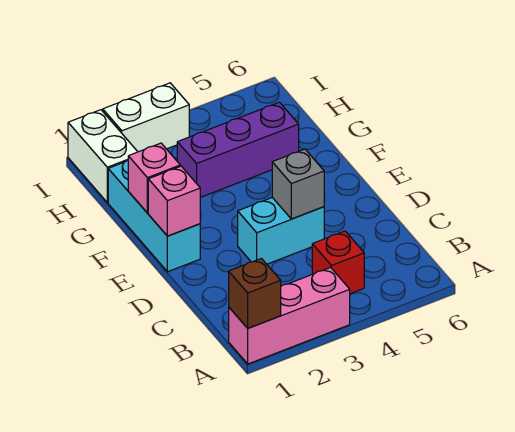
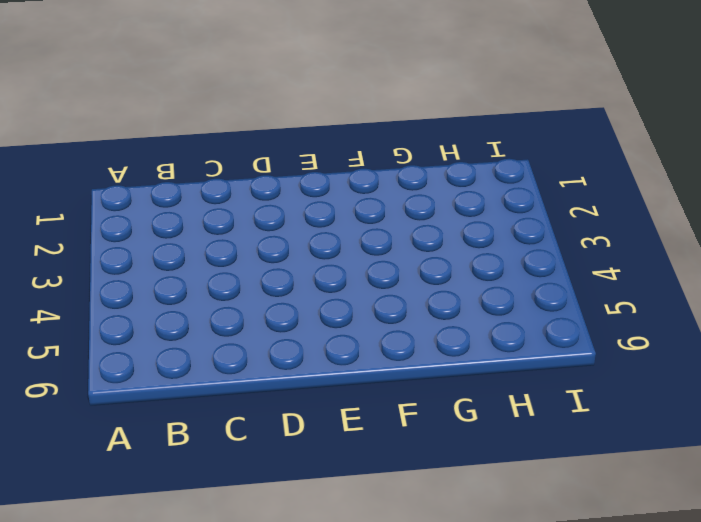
none -> pink 1x3 brick [229,268,350,364]
none -> red 1x1 brick [312,231,364,294]

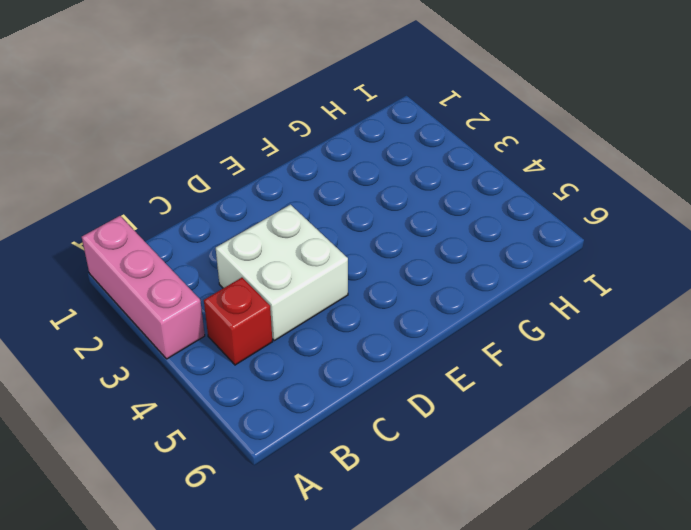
white 2x2 brick [216,205,348,341] -> cyan 1x2 brick [238,198,324,264]
none -> cyan 1x3 brick [108,160,200,272]
none -> purple 1x3 brick [177,102,299,197]

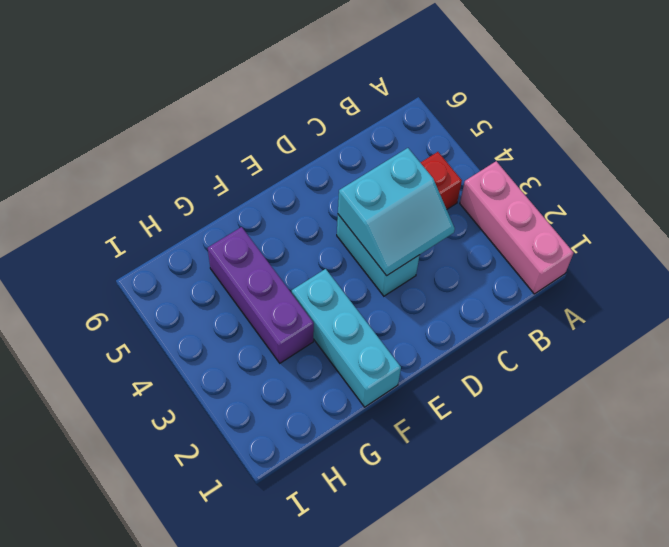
cyan 2x2 slope [338,148,455,276] -> grey 1x1 brick [272,149,324,219]
cyan 1x3 brick [292,269,401,407] -> cyan 1x3 brick turned to [108,160,200,272]
none -> white 1x2 brick [68,110,138,203]
none -> white 1x2 brick [103,83,189,152]

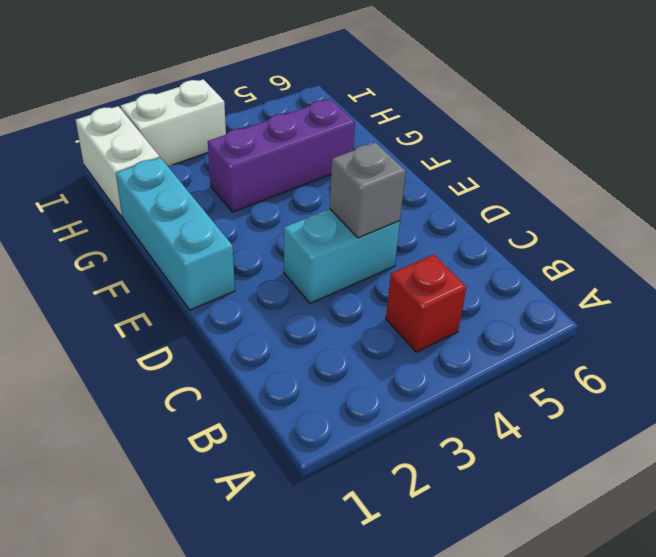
none -> pink 1x3 brick [229,268,350,364]
none -> brown 1x1 brick [229,259,281,328]

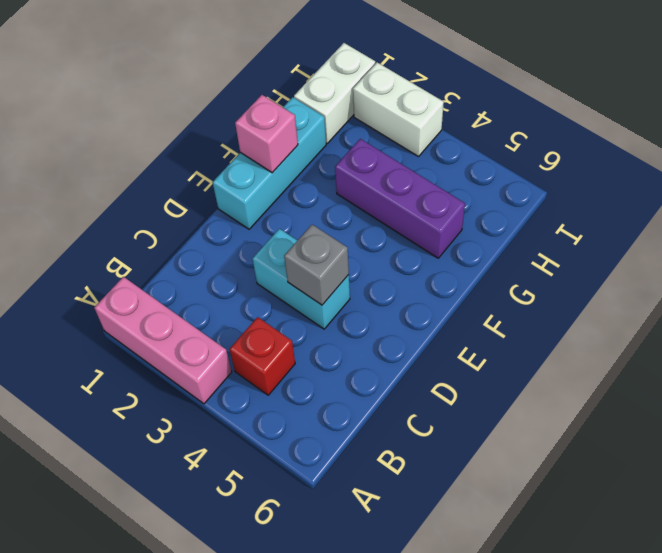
none -> brown 1x1 brick [229,259,281,328]
none -> pink 1x1 brick [148,166,200,236]

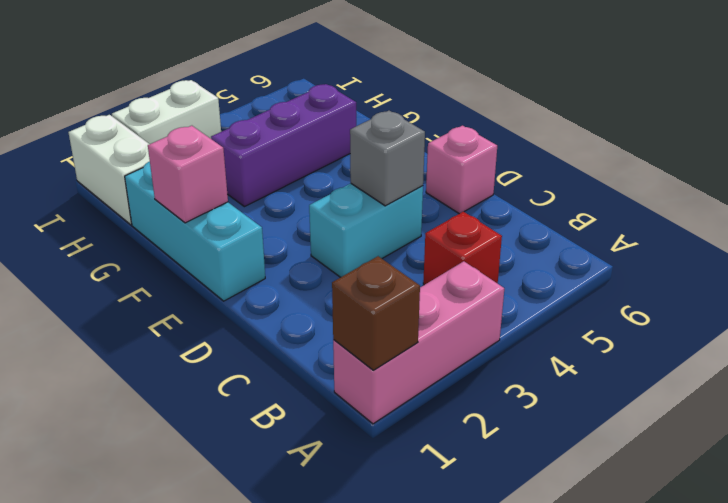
pink 1x1 brick [426,126,497,214] -> pink 1x1 brick moved to [148,166,200,236]

